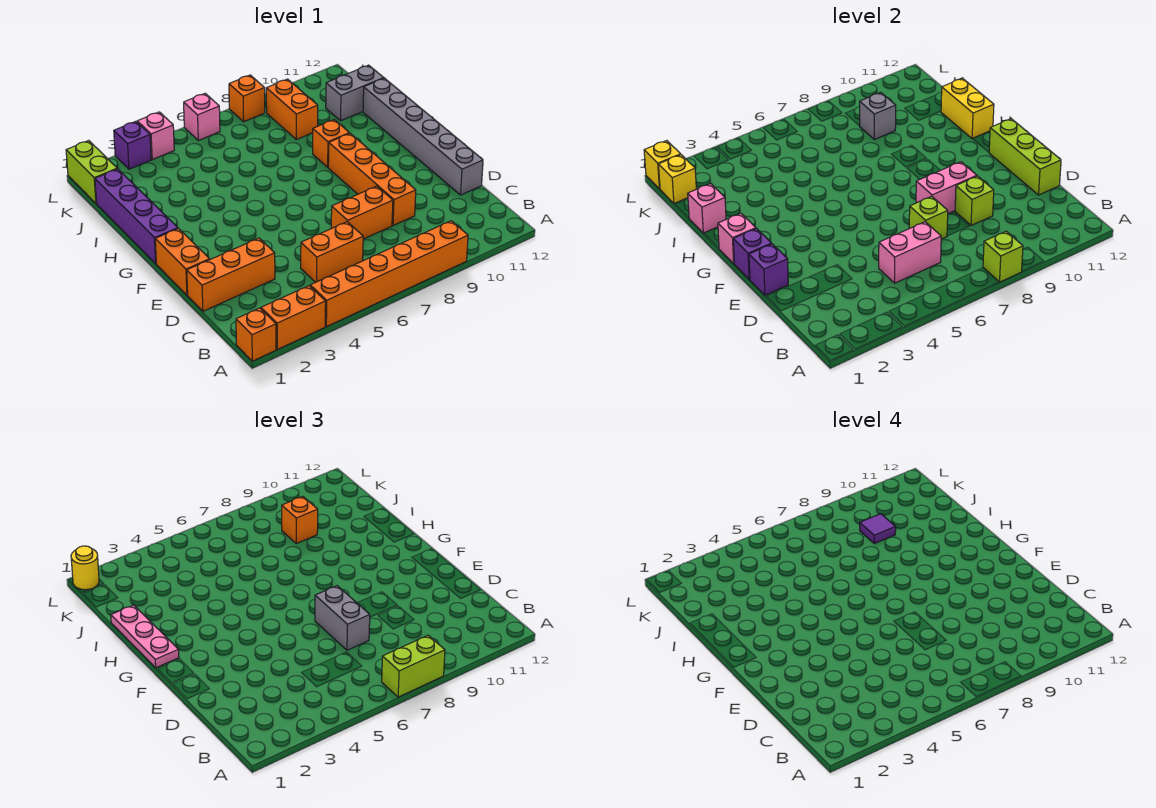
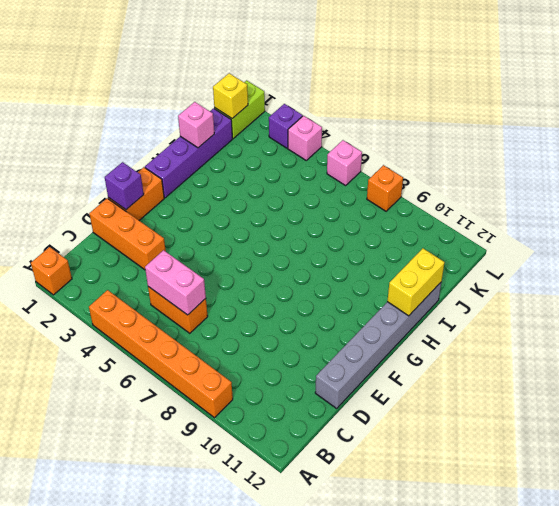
none -> orange 1x2 brick [261,286,326,349]
none -> orange 1x2 brick [331,186,393,239]
none -> orange 1x4 brick [328,133,416,226]
none -> orange 1x1 brick [313,120,349,167]

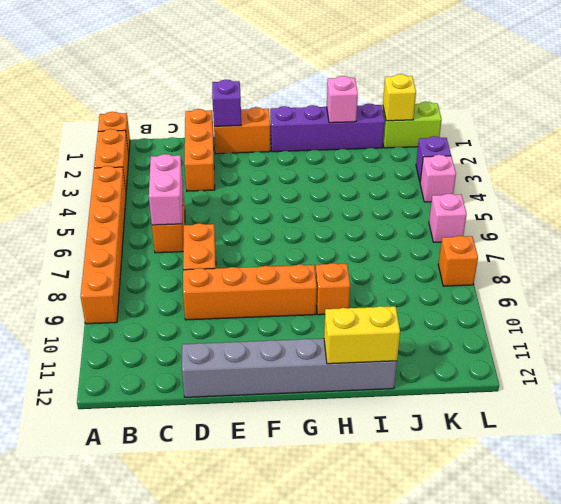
none -> orange 1x2 brick [266,79,318,140]
none -> grey 1x2 brick [326,65,384,121]
none -> lime 1x1 brick [983,231,1023,282]
none -> lime 1x1 brick [909,196,948,239]

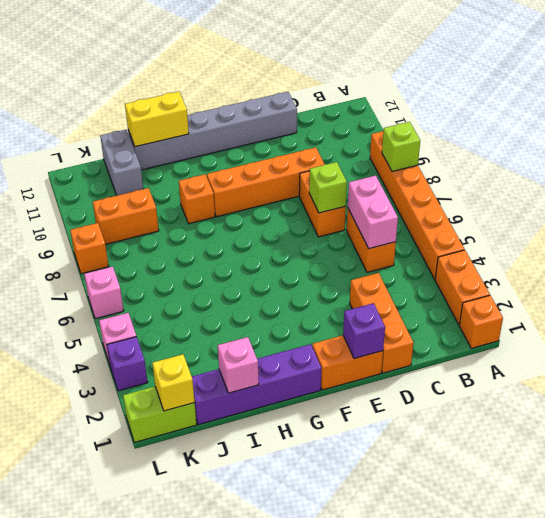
none -> lime 1x1 brick [955,176,994,226]
none -> lime 1x3 brick [989,119,1061,195]
none -> pink 1x2 brick [916,162,977,213]
none -> purple 1x1 brick [733,229,772,279]

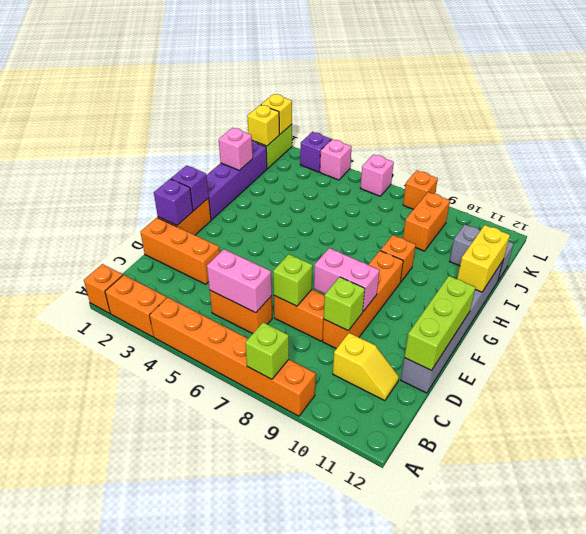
yellow 1x2 slope [333,333,399,401] -> none
none -> pink 1x1 brick [718,213,756,264]
none -> grey 1x1 brick [860,92,896,140]
none -> lime 1x2 brick [382,635,445,697]
none -> grey 1x2 brick [315,586,370,650]

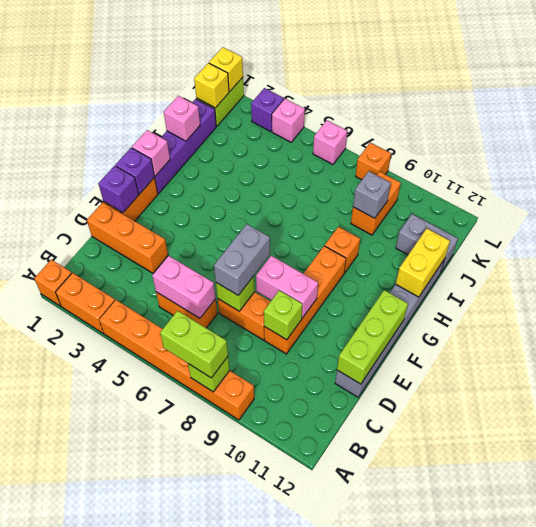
none -> pink 1x3 plate [111,605,179,668]
none -> orange 1x1 brick [282,496,318,544]
none -> yellow 1x1 round brick [71,546,99,590]
none -> purple 1x1 tile [860,514,896,544]

